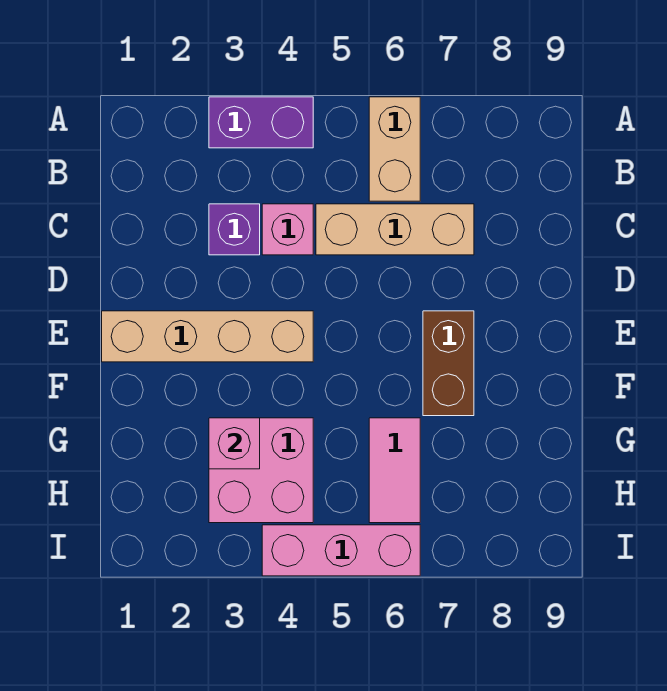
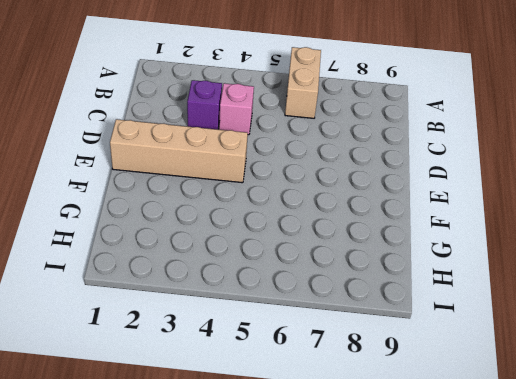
none -> purple 1x2 brick [209,97,313,148]
none -> tan 1x3 brick [316,204,474,255]

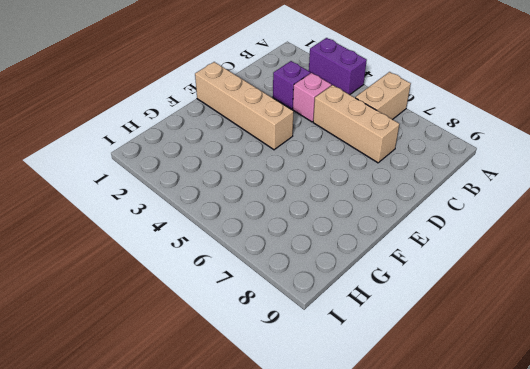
none -> brown 1x2 brick [423,311,474,416]
none -> pink 2x2 brick [209,418,313,523]

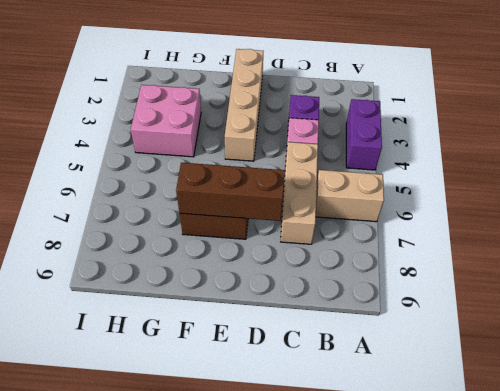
brown 1x3 brick [176,163,285,221] -> none
none -> pink 1x2 tile [369,418,420,523]
none -> pink 1x3 brick [262,525,420,576]

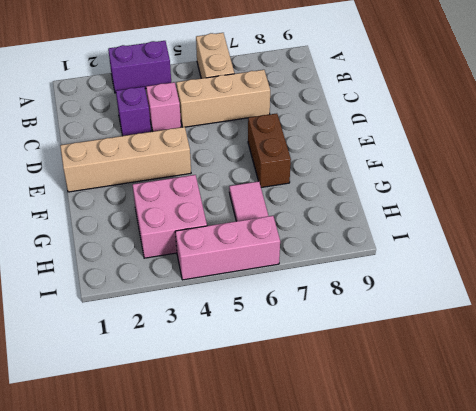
none -> pink 1x1 brick [209,418,260,469]

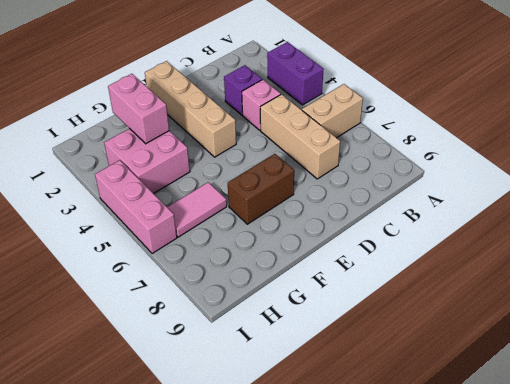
pink 1x2 brick [108,74,169,144] -> pink 1x1 brick [209,418,260,469]

